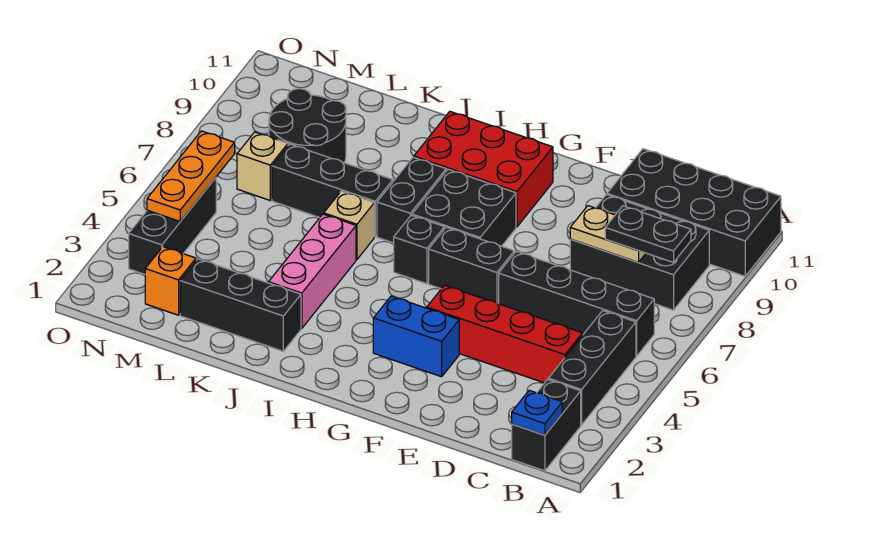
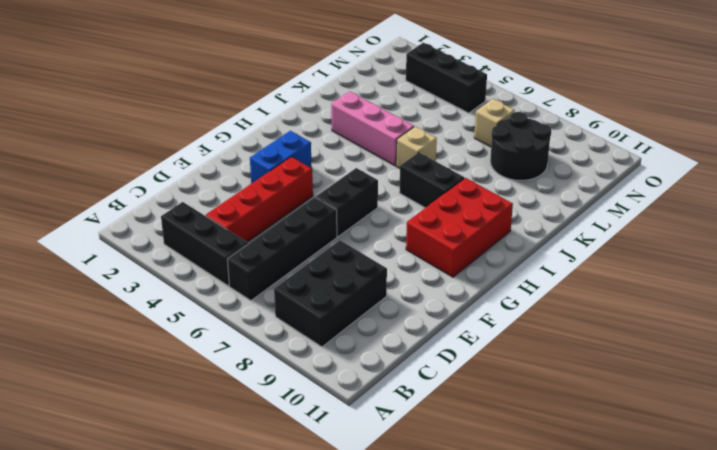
none -> black 2x4 brick [607,149,781,276]
none -> black 1x2 brick [512,379,581,471]
none -> black 2x2 brick [412,169,516,246]

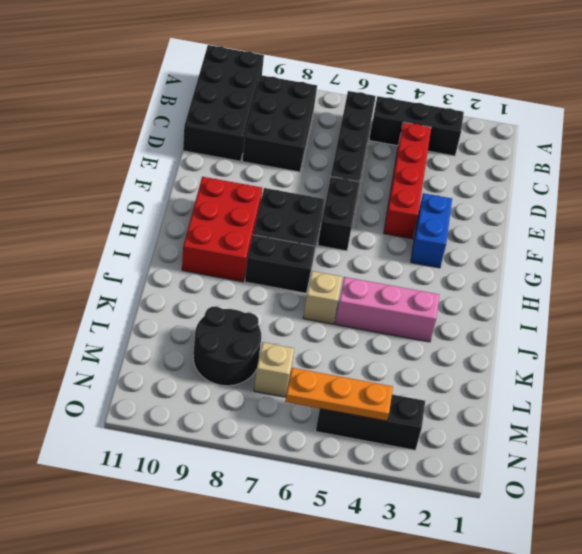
none -> black 1x2 brick [512,379,581,471]
none -> black 1x1 brick [394,215,444,284]
none -> black 1x3 brick [180,259,301,351]

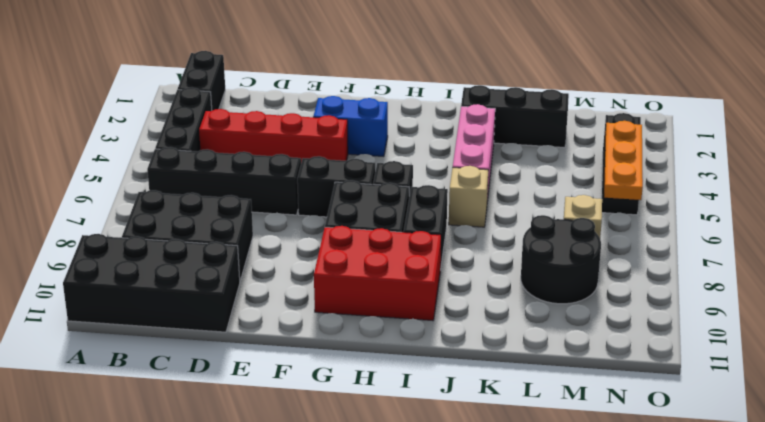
none -> black 1x3 brick [272,144,393,237]
none -> orange 1x1 brick [145,247,196,315]
none -> blue 1x1 plate [512,390,562,435]

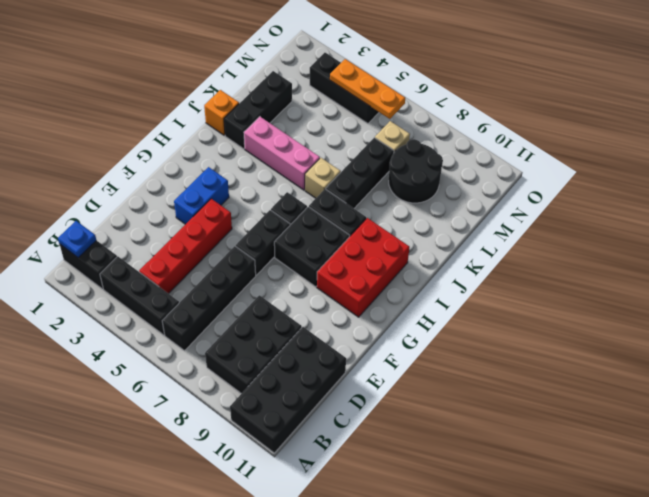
orange 1x1 brick [204,90,239,135] -> orange 1x1 brick moved to [145,247,196,315]
none -> tan 1x2 plate [570,206,646,262]
none -> black 1x2 plate [605,206,691,262]

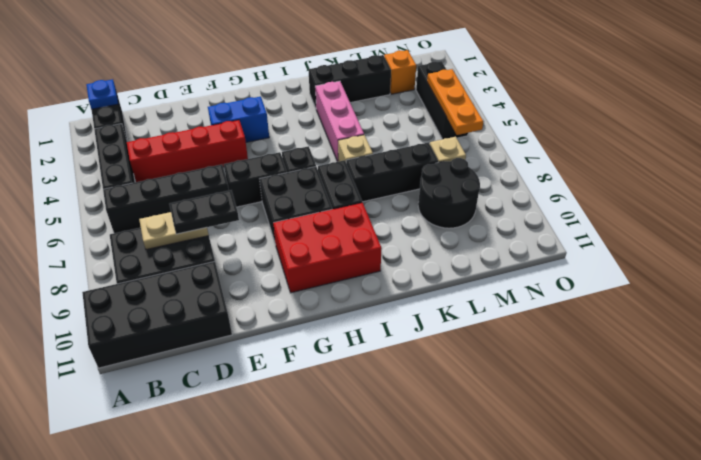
black 1x2 plate [169,190,239,234] -> black 1x2 plate moved to [605,206,691,262]

